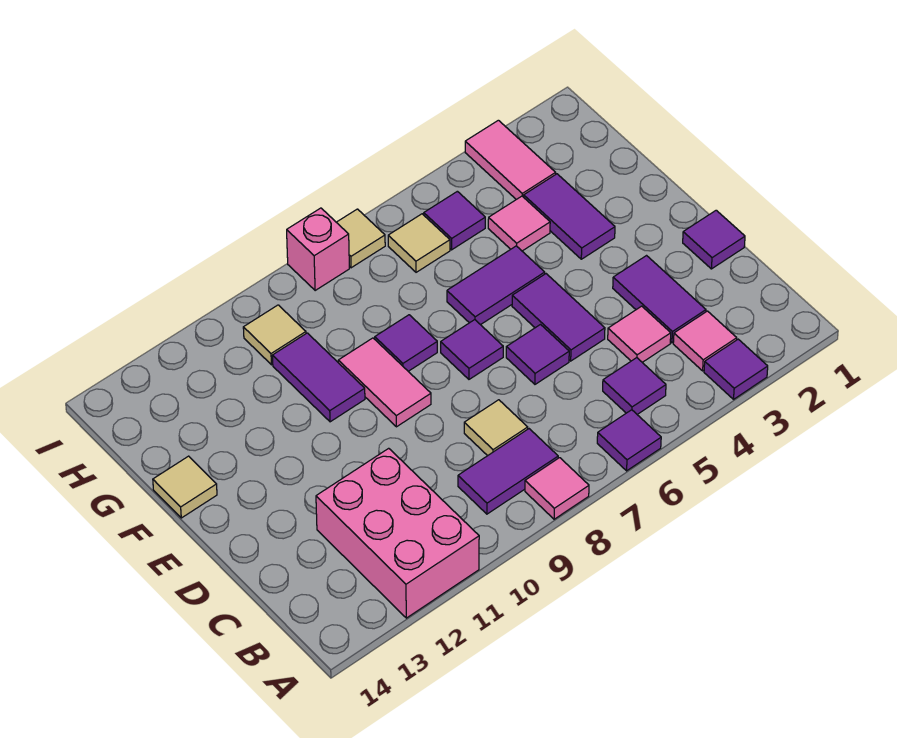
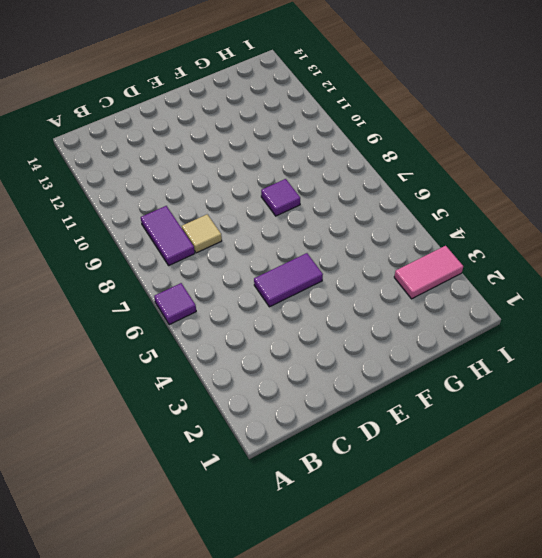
none -> purple 1x1 tile [704,339,768,399]
none -> pink 1x1 tile [525,458,589,519]
none -> pink 2x3 brick [316,448,479,618]

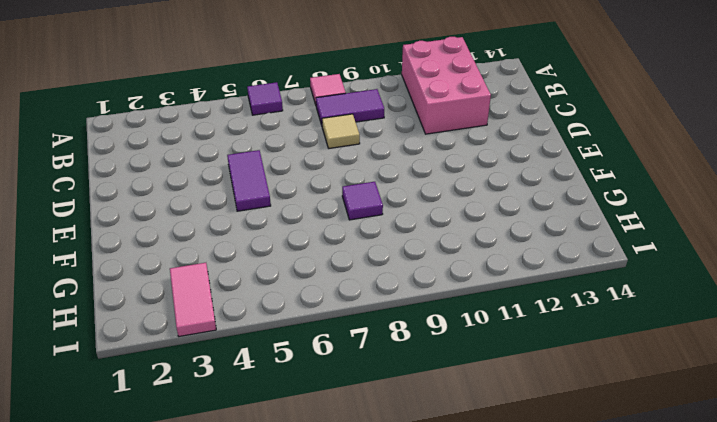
none -> purple 1x1 tile [704,339,768,399]
none -> pink 1x1 tile [673,311,737,371]
none -> purple 1x1 tile [603,358,666,414]

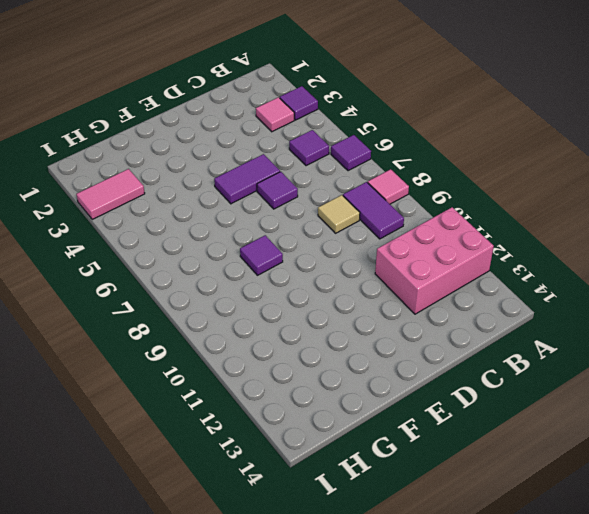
none -> purple 1x2 tile [613,256,706,343]
none -> pink 1x1 tile [608,306,671,362]
none -> purple 1x1 tile [683,210,745,269]

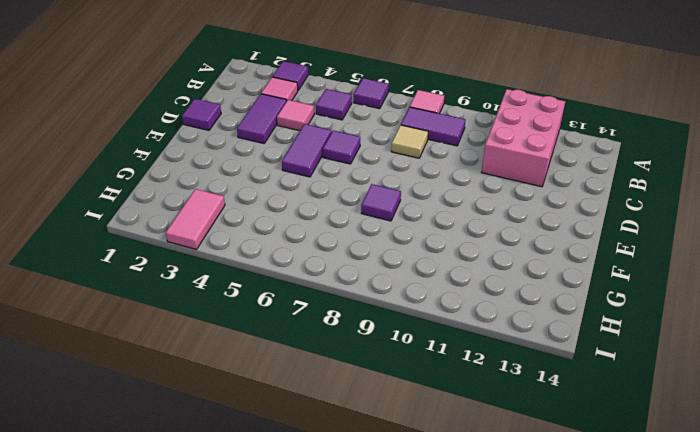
none -> purple 1x1 tile [441,320,503,379]
none -> pink 1x2 tile [338,338,431,427]
none -> purple 1x2 tile [524,174,615,259]

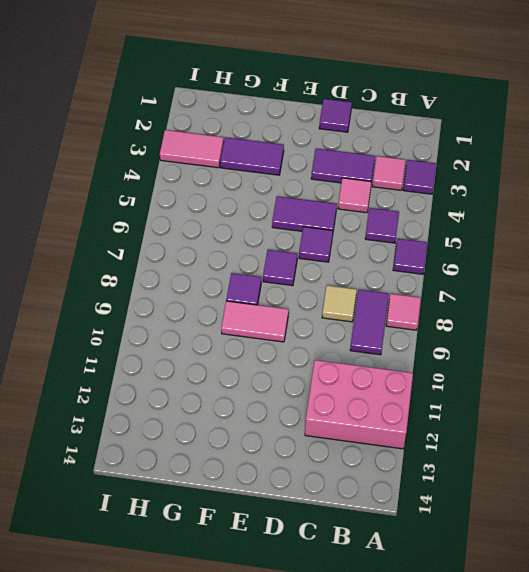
none -> purple 1x2 tile [447,246,545,325]
none -> purple 1x2 tile [272,333,365,422]
none -> tan 1x1 tile [153,456,217,518]

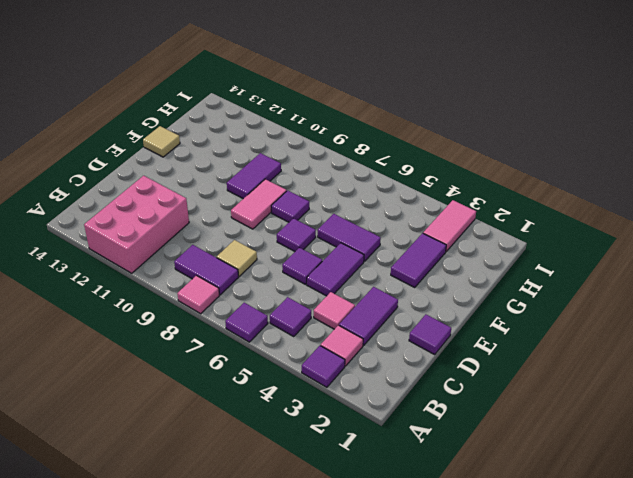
none -> pink 1x1 tile [488,196,550,251]
none -> purple 1x1 tile [424,191,485,250]
none -> tan 1x1 tile [388,214,450,272]

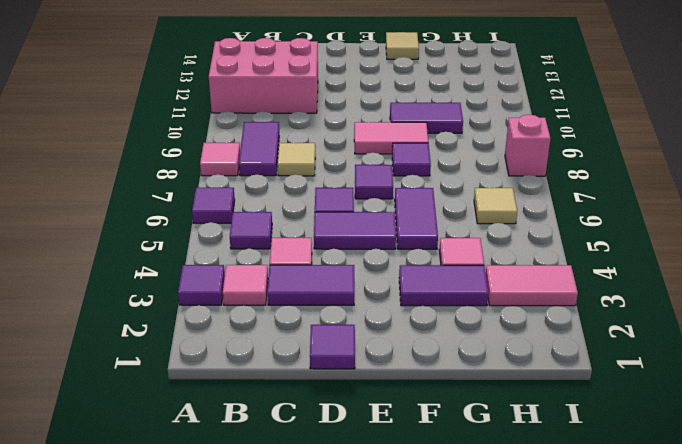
none -> purple 1x1 tile [424,191,485,250]
none -> tan 1x1 tile [243,305,306,365]
none -> tan 1x1 tile [336,209,385,268]

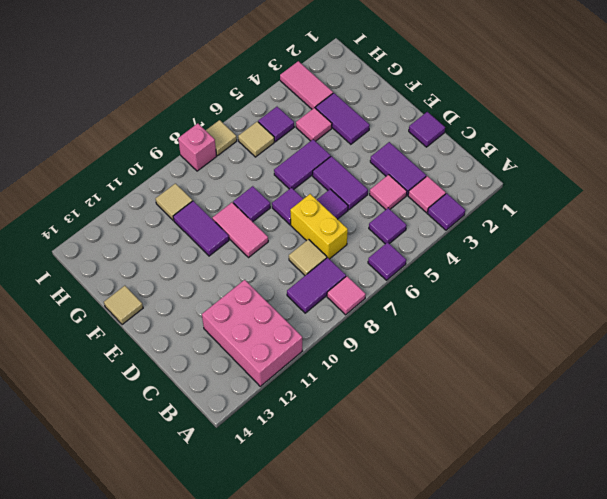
yellow 1x2 brick [290,194,348,259] -> none

